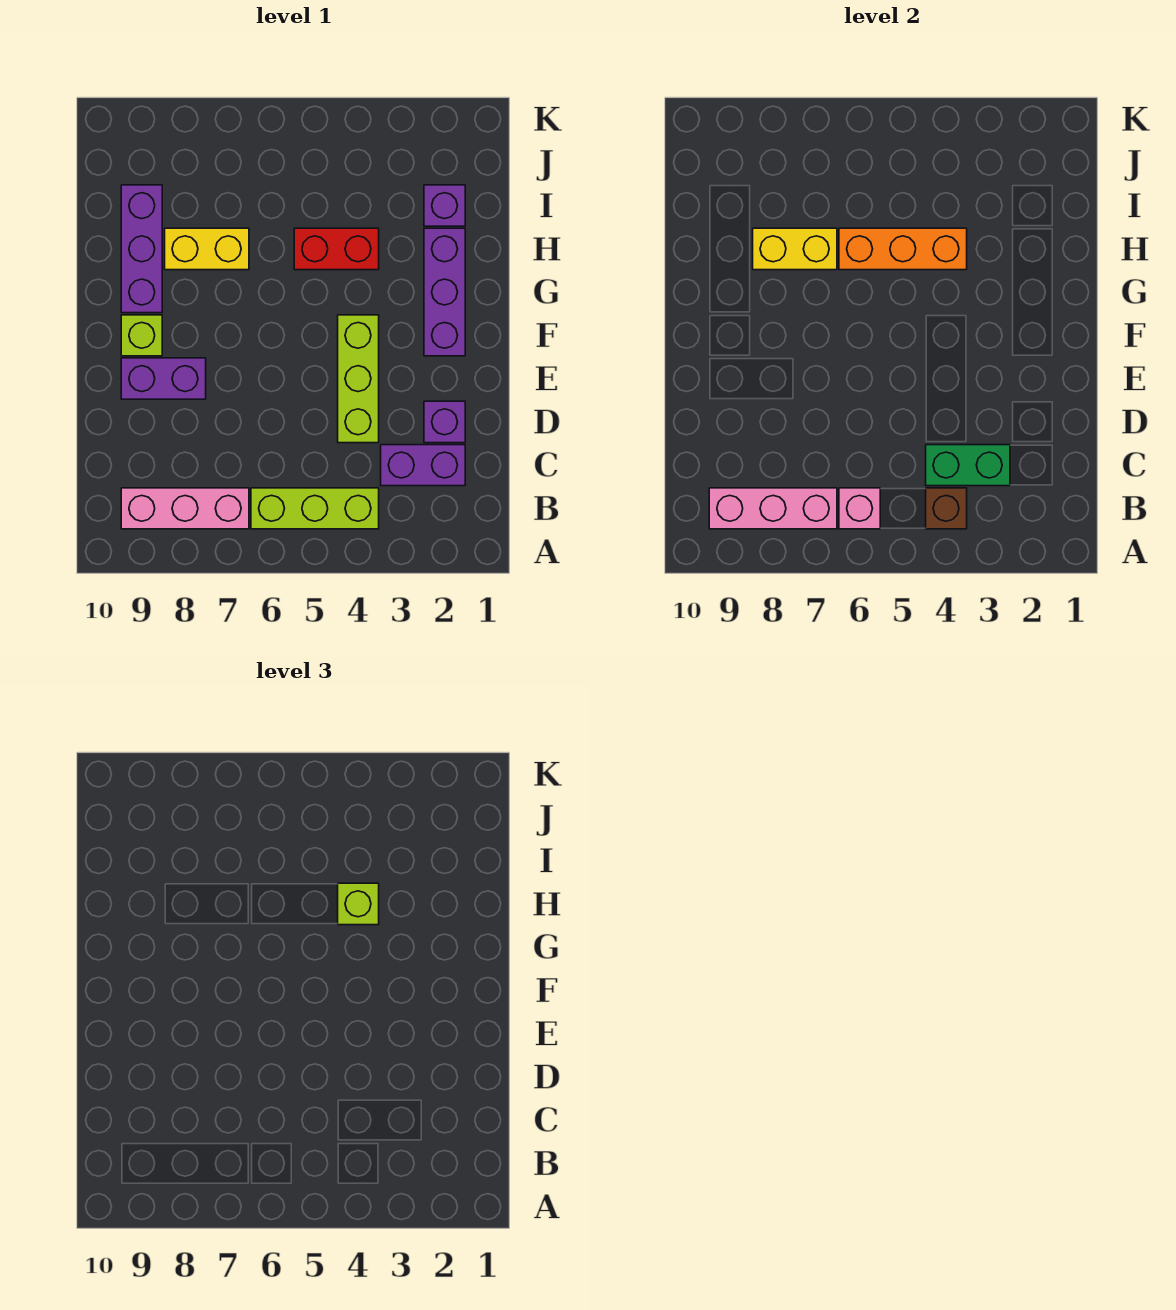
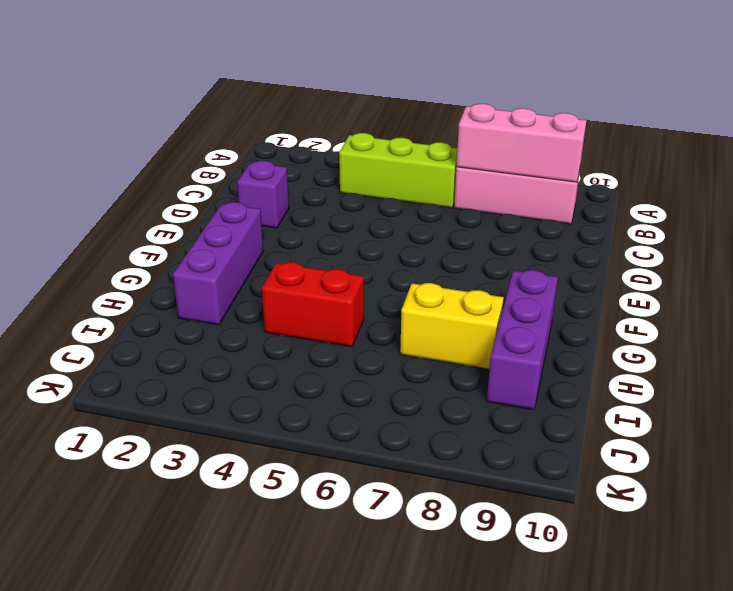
none -> purple 1x2 brick [381,445,465,486]
none -> lime 1x3 brick [338,315,379,443]
none -> purple 1x2 brick [121,358,206,399]

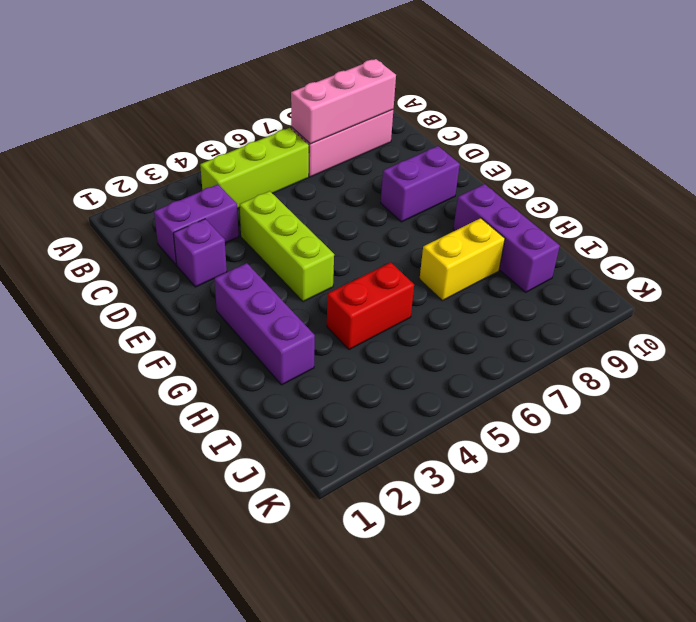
none -> lime 1x1 brick [121,315,162,356]
none -> purple 1x1 brick [424,185,465,226]
none -> brown 1x1 brick [926,488,967,529]

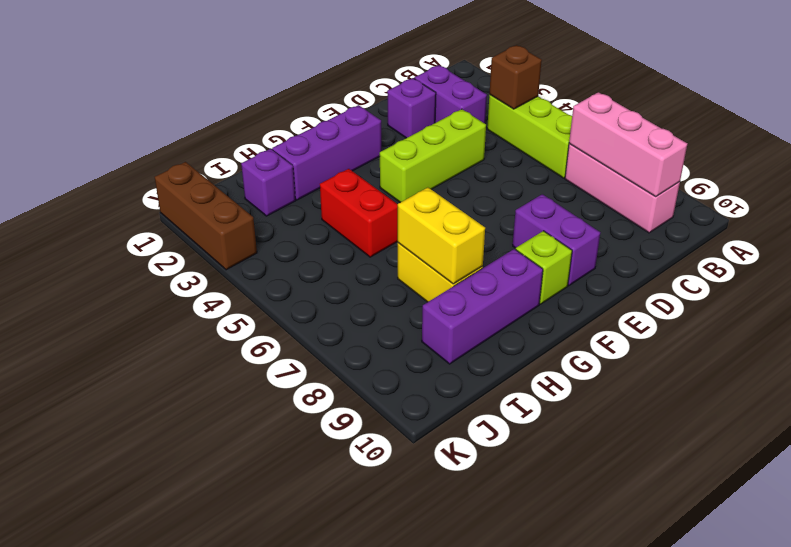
brown 1x3 brick [155,162,257,270] -> none
none -> pink 1x1 brick [839,488,880,529]
none -> green 1x2 brick [926,445,1010,486]
none -> orange 1x3 brick [839,228,967,270]

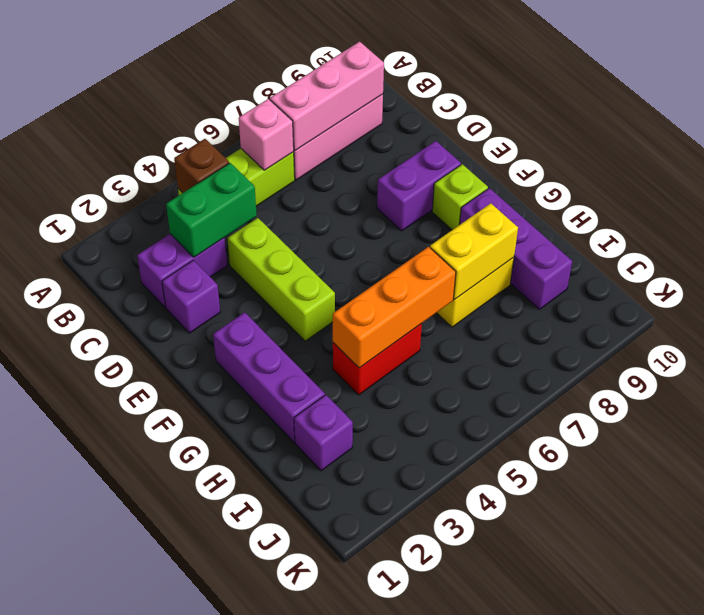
none -> lime 1x1 brick [338,883,379,925]

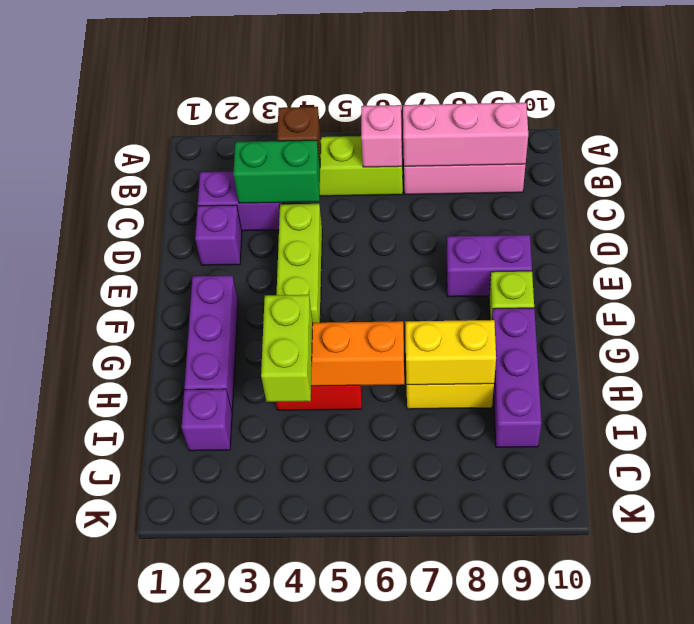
lime 1x2 brick [261,295,313,402] -> lime 1x1 brick [338,883,379,925]

